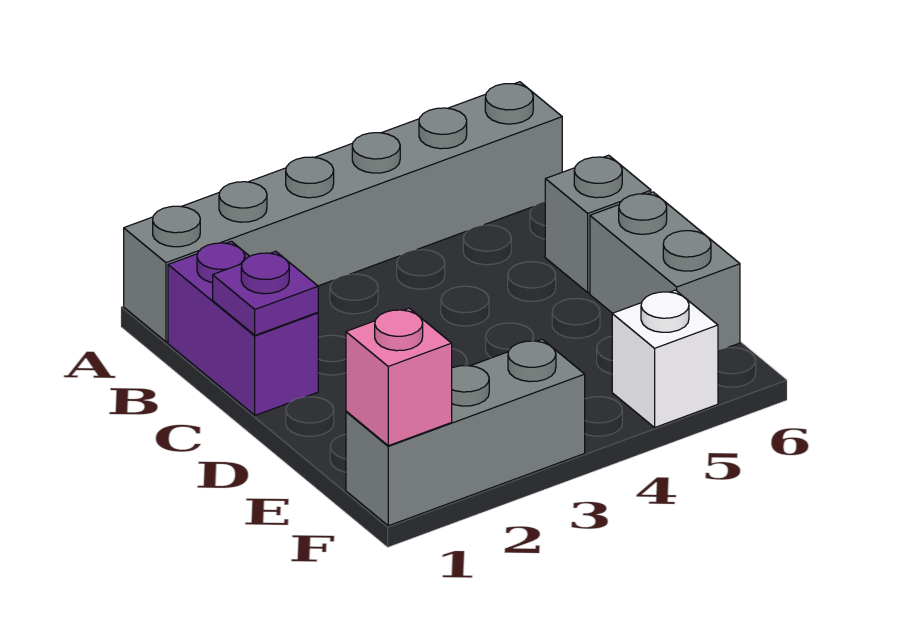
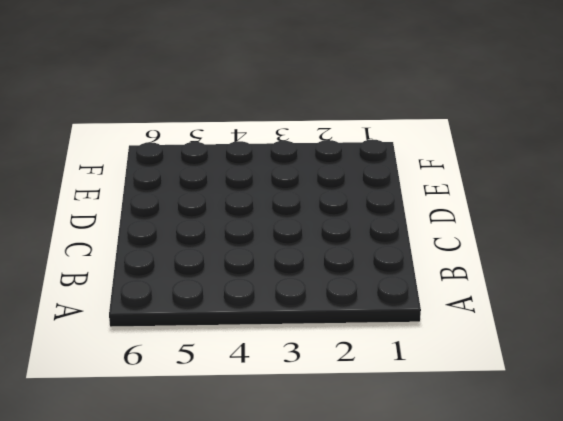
none -> grey 1x6 brick [124,82,562,342]
none -> purple 1x2 brick [168,241,318,415]

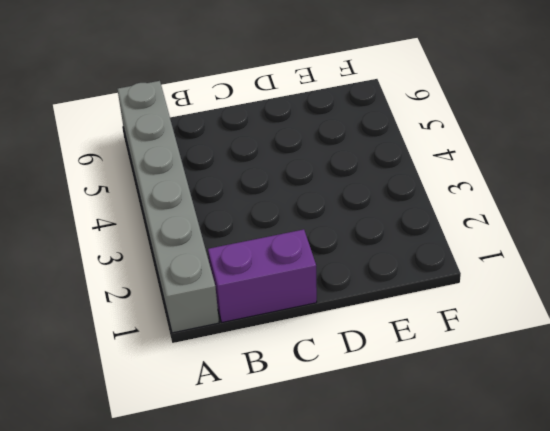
none -> grey 1x1 brick [545,155,651,293]
none -> grey 1x2 brick [590,192,740,350]

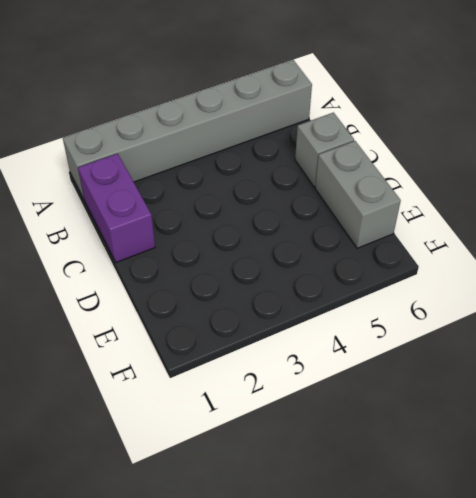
none -> grey 1x3 brick [346,339,585,526]
none -> white 1x1 brick [612,290,718,427]

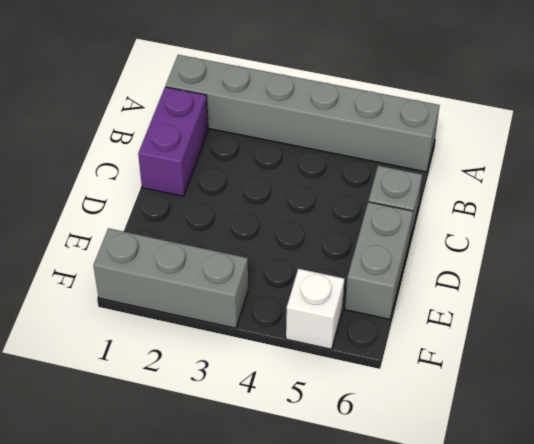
none -> purple 1x1 plate [213,251,318,335]
none -> pink 1x1 brick [346,308,452,446]

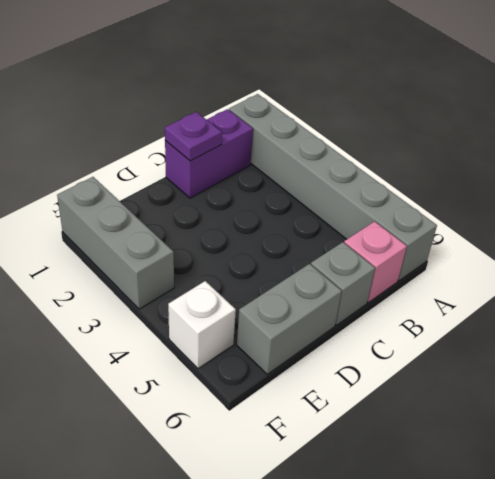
pink 1x1 brick [344,221,407,302] -> pink 1x1 brick moved to [346,308,452,446]

